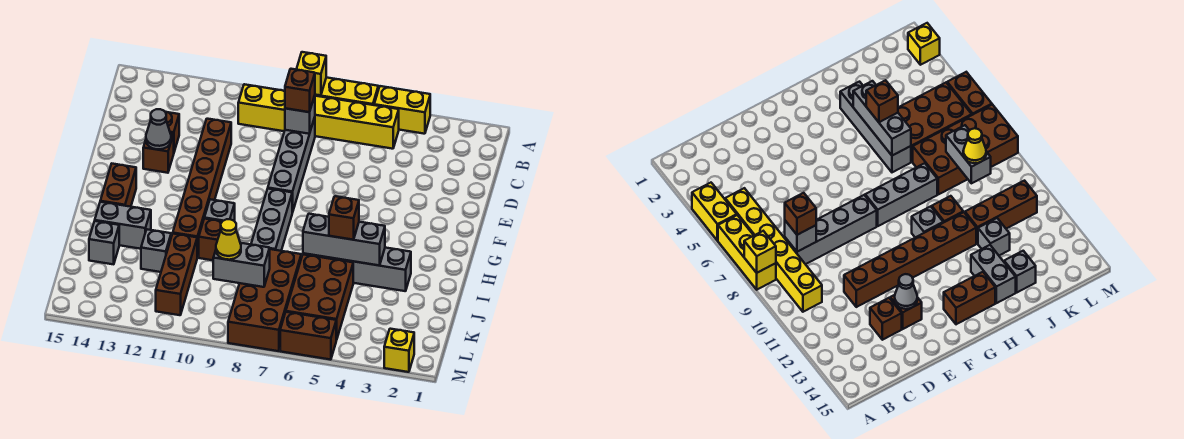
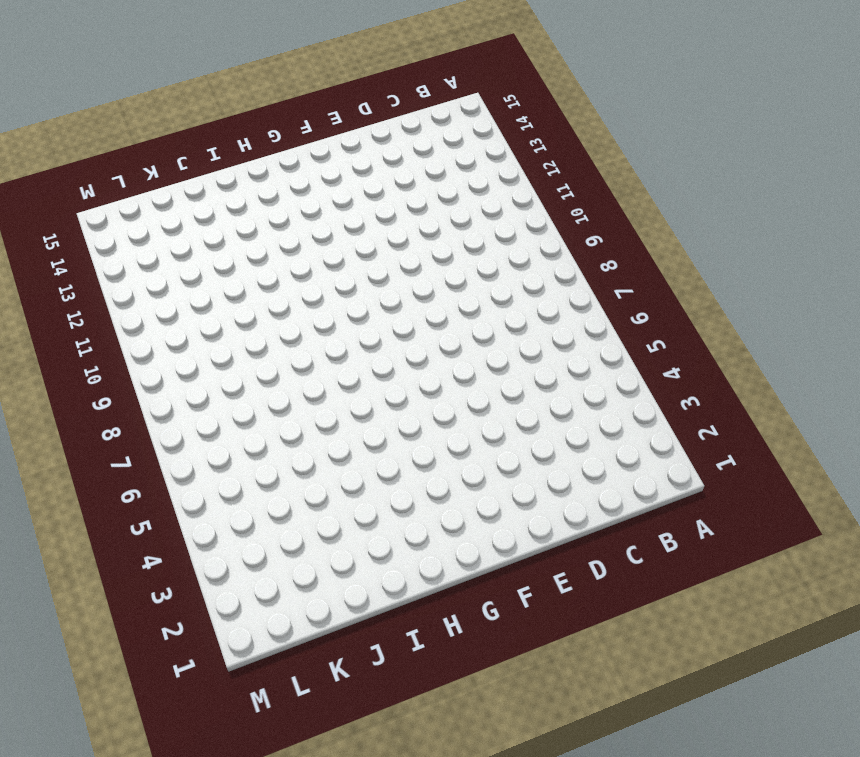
none -> yellow 1x2 brick [374,86,430,134]
none -> yellow 1x3 brick [315,77,378,105]
none -> yellow 1x6 brick [238,84,399,149]

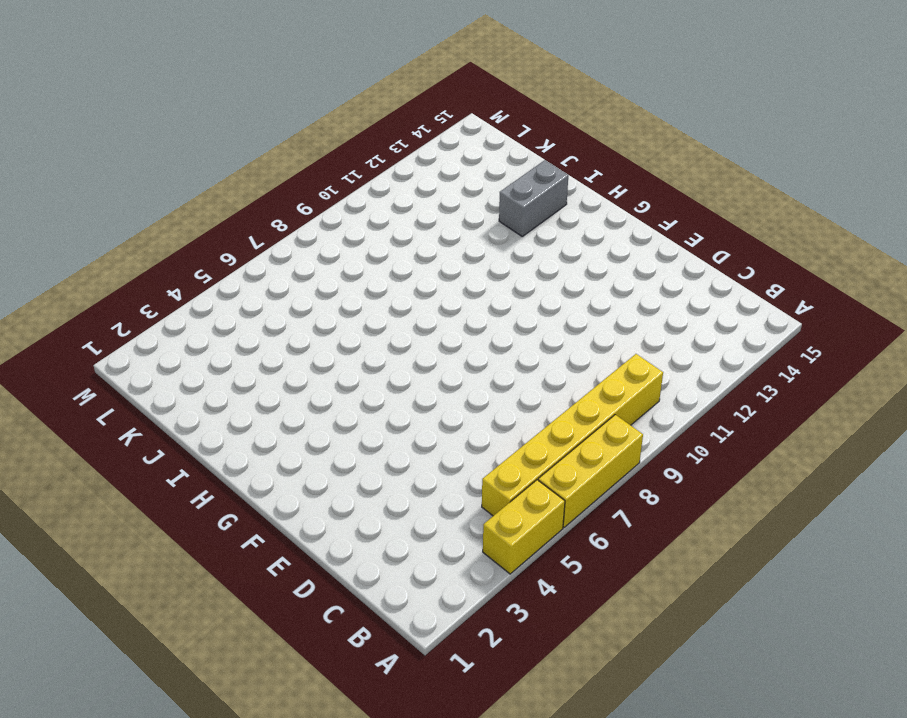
none -> grey 1x4 brick [268,117,315,213]
none -> brown 1x6 brick [173,119,231,258]
none -> brown 1x1 brick [166,112,179,152]

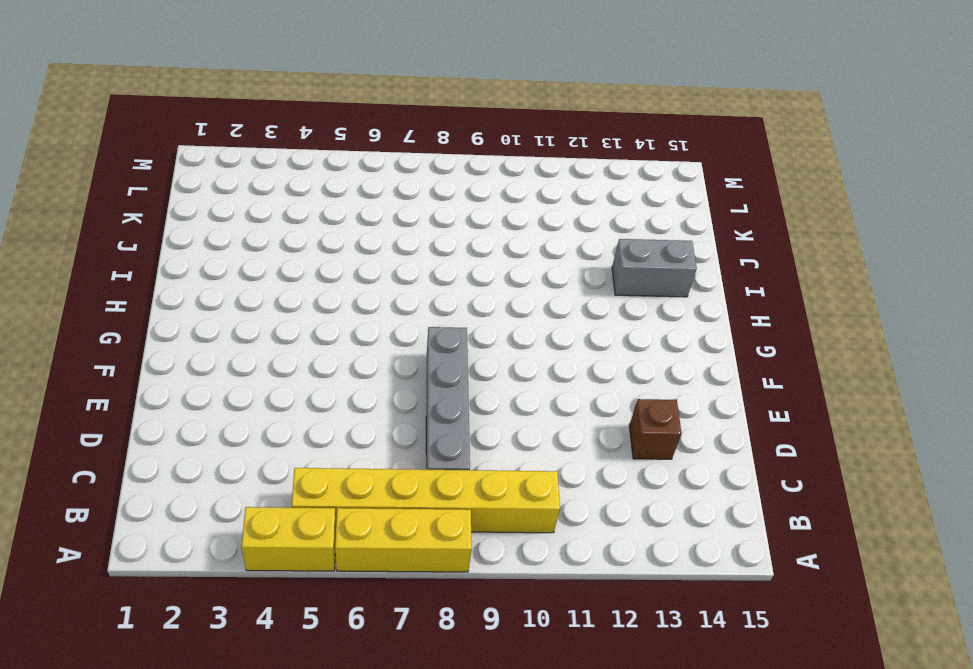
none -> brown 1x6 brick [173,119,231,258]
none -> brown 1x1 brick [143,133,174,173]
none -> grey 1x3 brick [251,189,292,251]

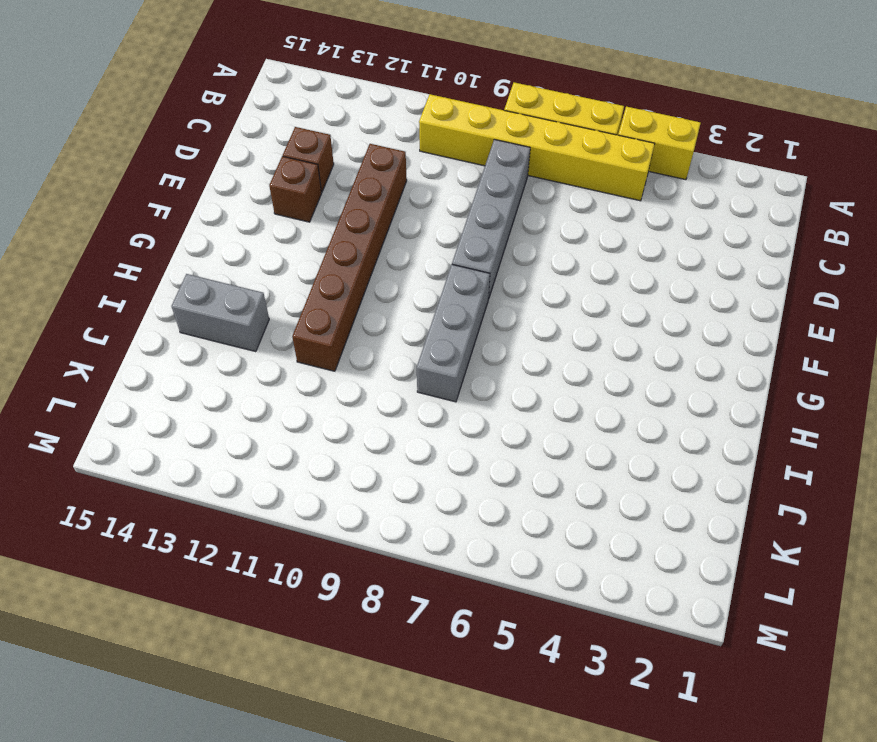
none -> brown 1x2 brick [100,164,136,207]
none -> grey 1x1 brick [204,199,235,221]
none -> grey 1x4 brick [303,248,411,291]

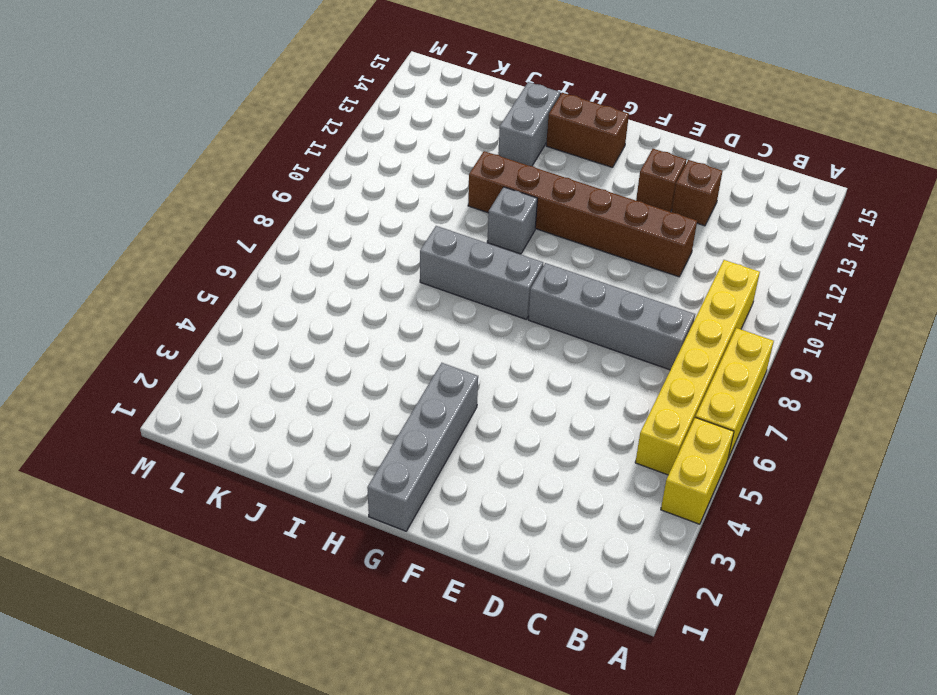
grey 1x4 brick [367,363,478,531] -> grey 1x4 brick moved to [303,248,411,291]
none -> brown 1x1 brick [199,219,222,260]
none -> brown 2x3 brick [286,254,353,340]
none -> brown 2x4 brick [228,249,301,351]

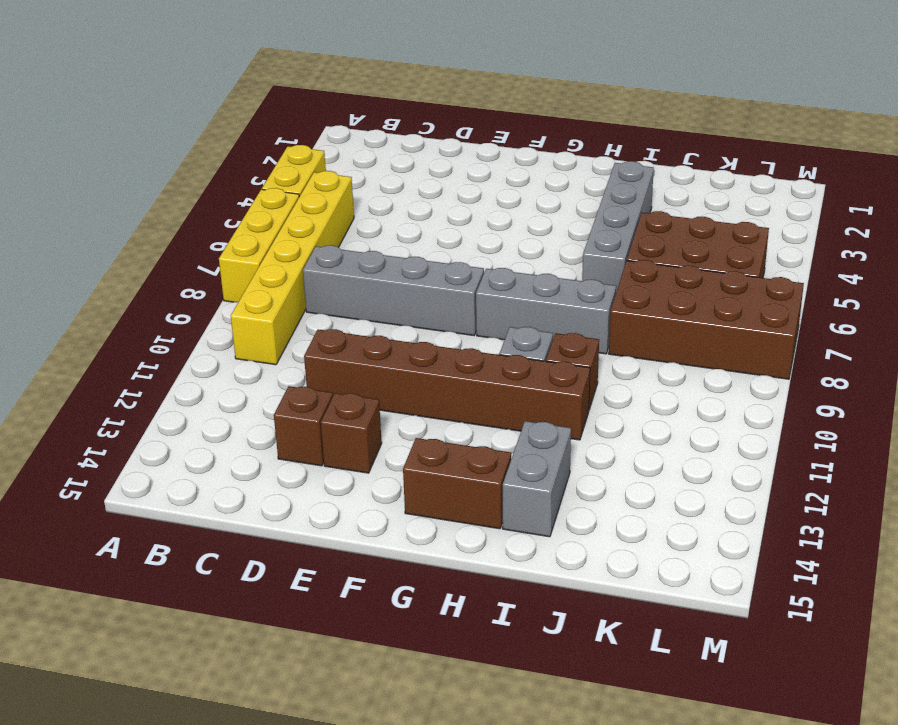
none -> brown 1x3 brick [156,234,197,315]
none -> grey 1x1 brick [141,229,171,272]
none -> grey 1x1 brick [89,221,119,264]

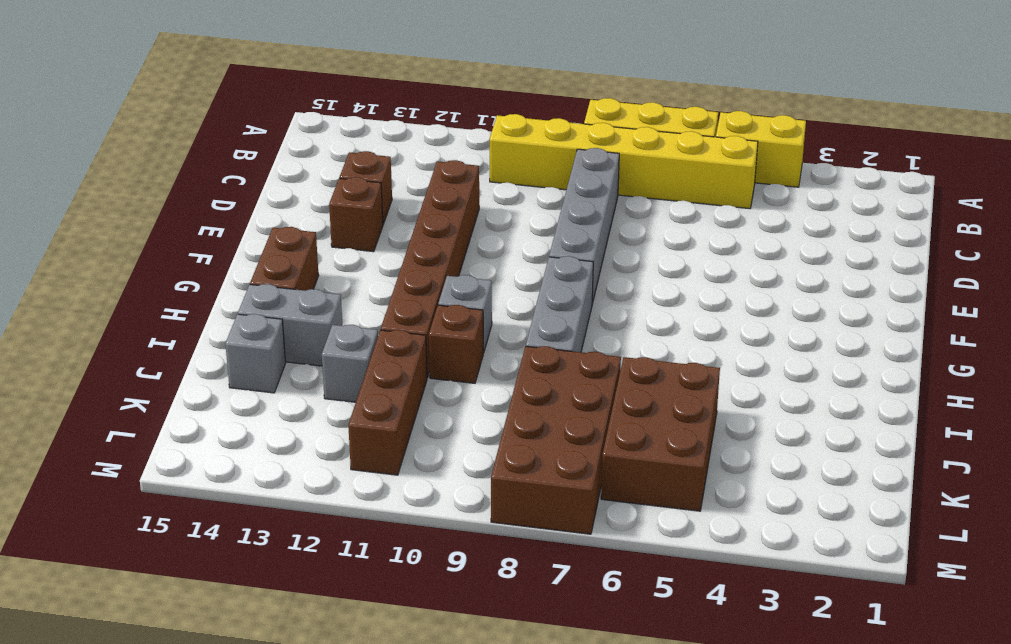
none -> grey 1x4 brick [303,248,411,291]
none -> yellow 1x1 brick [384,329,414,372]
none -> brown 1x2 brick [280,312,336,360]

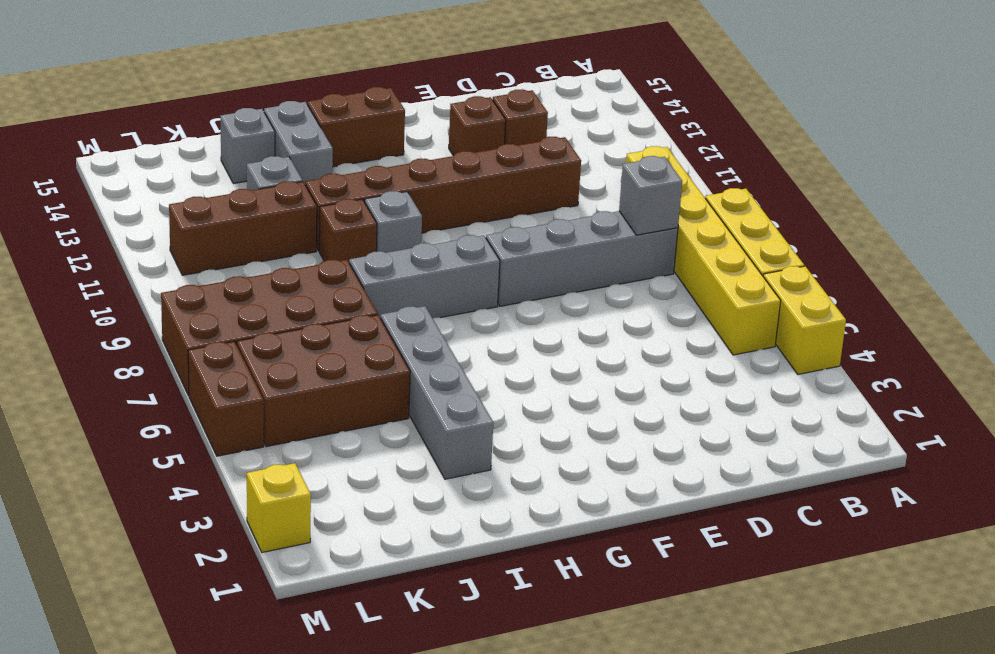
none -> yellow 1x1 brick [296,52,326,95]
none -> grey 1x1 cone [146,109,171,149]
none -> grey 1x3 brick [303,214,385,266]

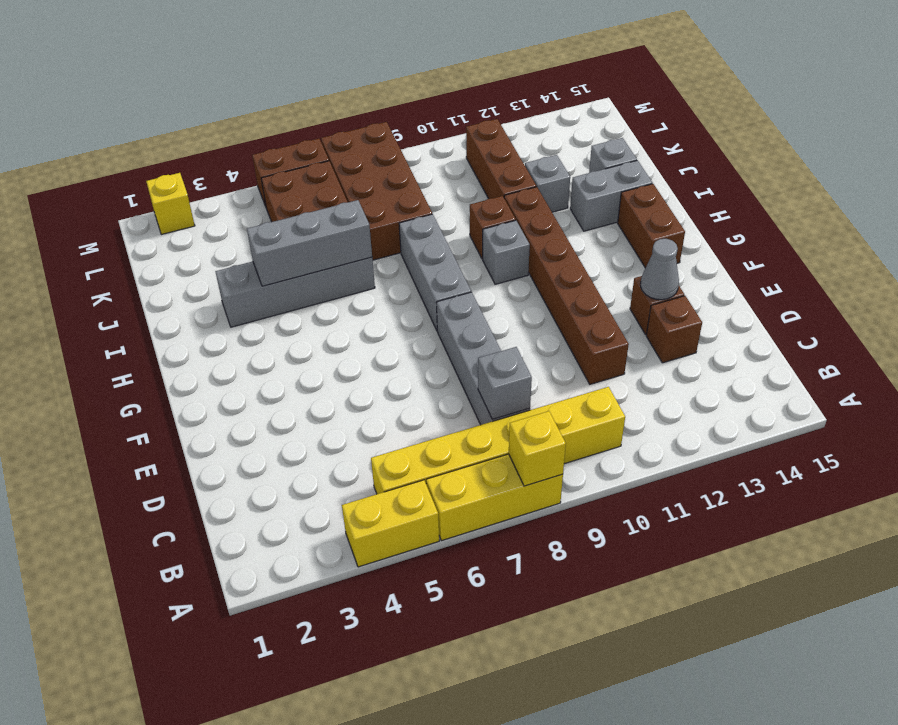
none -> grey 1x2 brick [213,243,270,287]
none -> brown 1x1 brick [285,69,315,112]
none -> brown 1x1 brick [329,196,359,240]

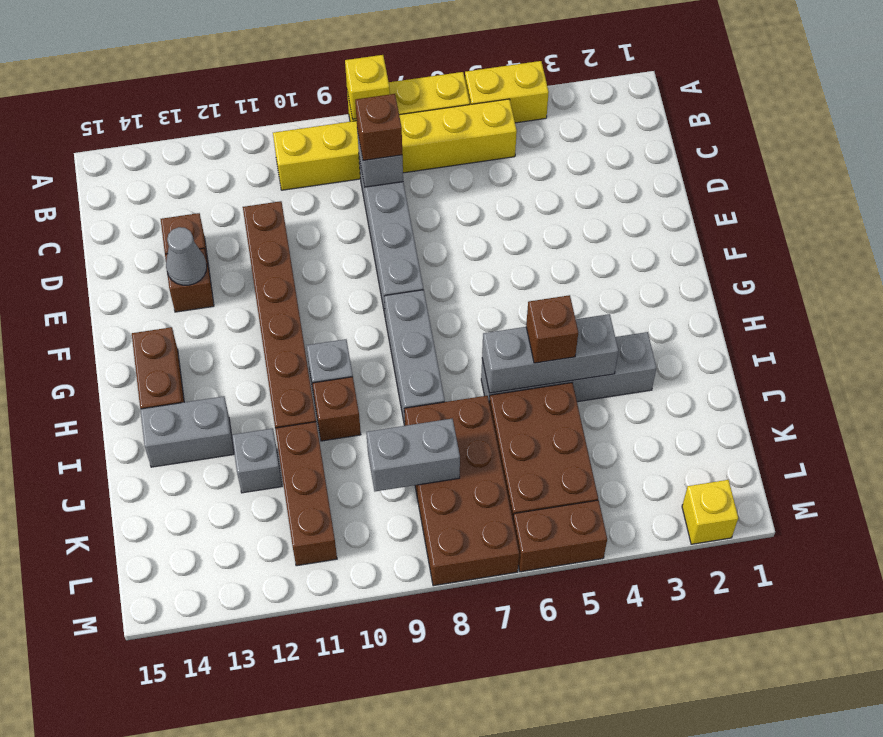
none -> grey 1x1 brick [89,221,119,264]
none -> yellow 1x1 cone [216,219,241,260]

